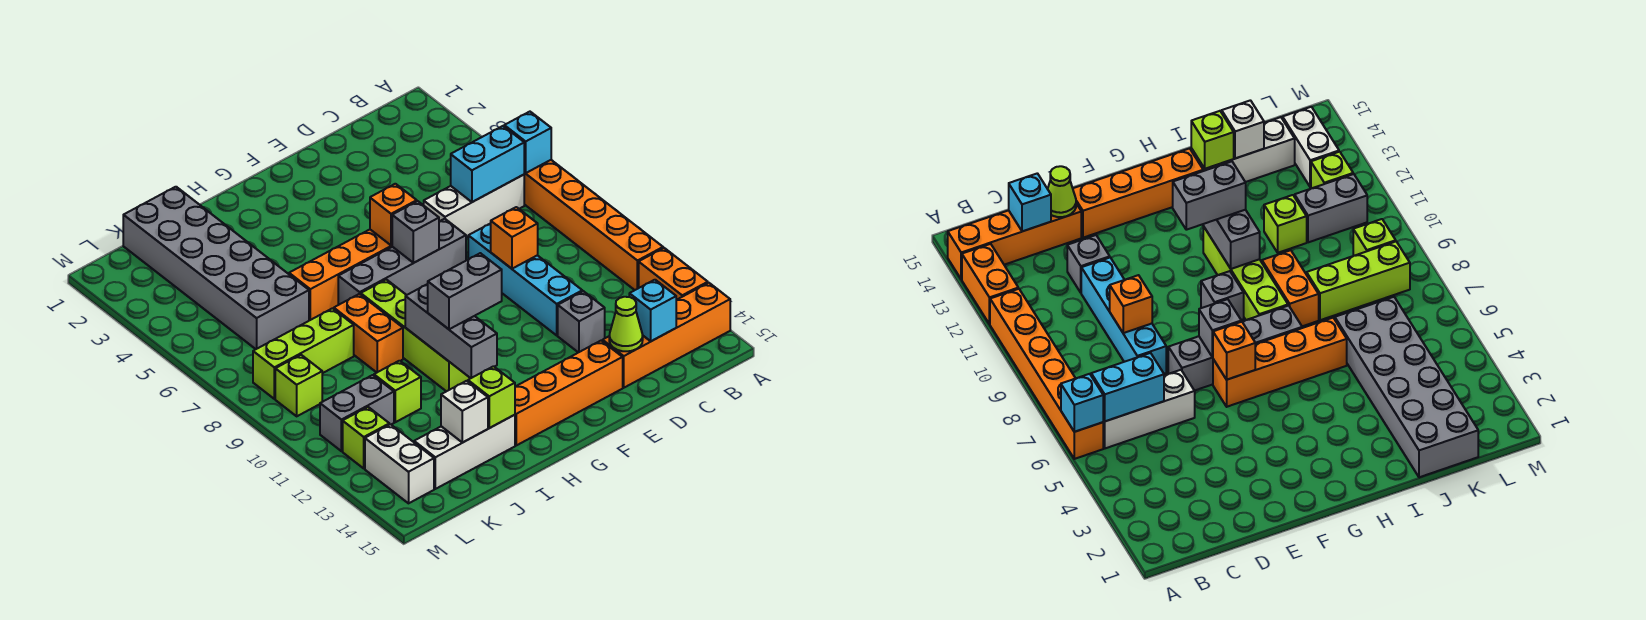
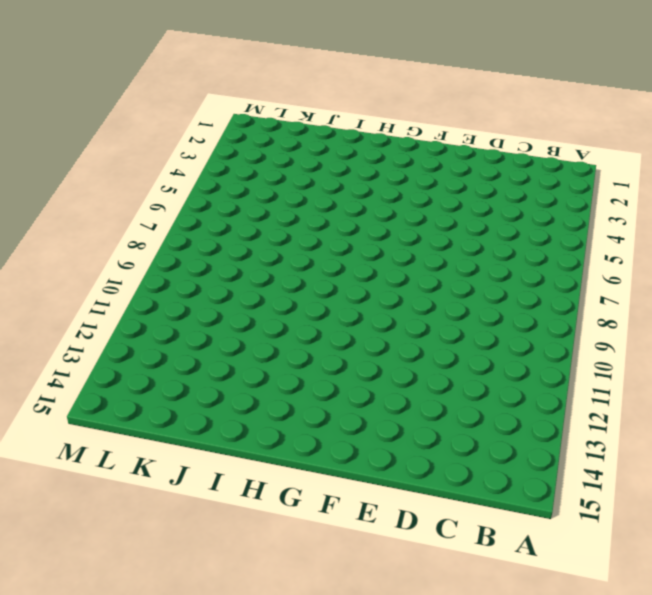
none -> orange 1x6 brick [524,160,663,290]
none -> orange 1x2 brick [639,248,708,300]
none -> orange 1x4 brick [603,283,730,388]
none -> white 1x3 brick [424,175,524,237]

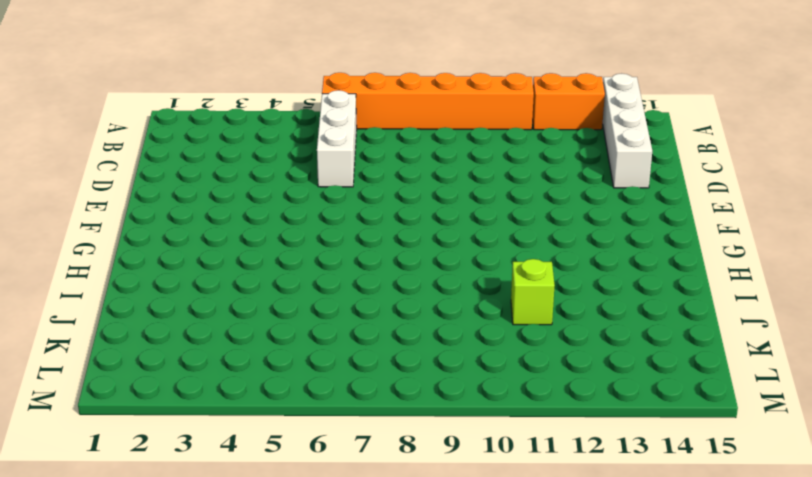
white 1x4 brick [603,74,652,188] -> orange 1x4 brick [603,283,730,388]
none -> cyan 1x4 brick [468,223,582,335]
none -> grey 1x1 brick [558,291,605,353]
none -> grey 1x4 brick [338,219,466,305]
none -> orange 1x4 brick [515,341,623,445]

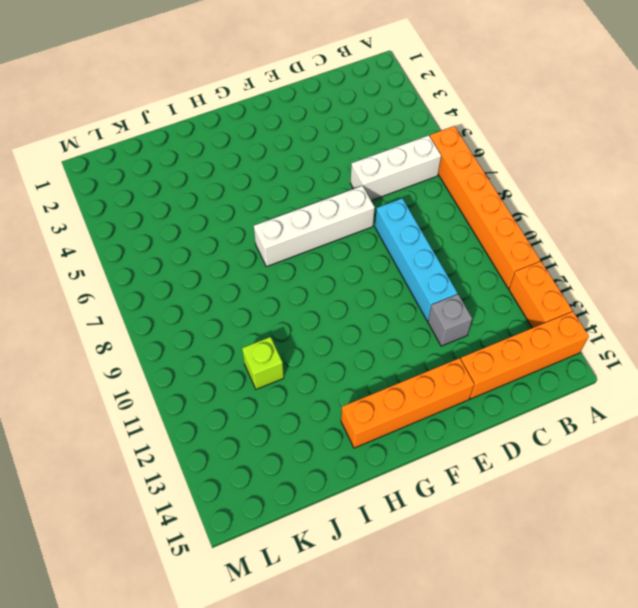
white 1x4 brick [254,186,375,267] -> grey 1x4 brick [338,219,466,305]
none -> orange 1x4 brick [289,230,392,320]
none -> grey 1x1 brick [1201,271,1244,320]
none -> lime 1x4 brick [361,279,470,391]
none -> orange 1x2 brick [334,294,403,372]

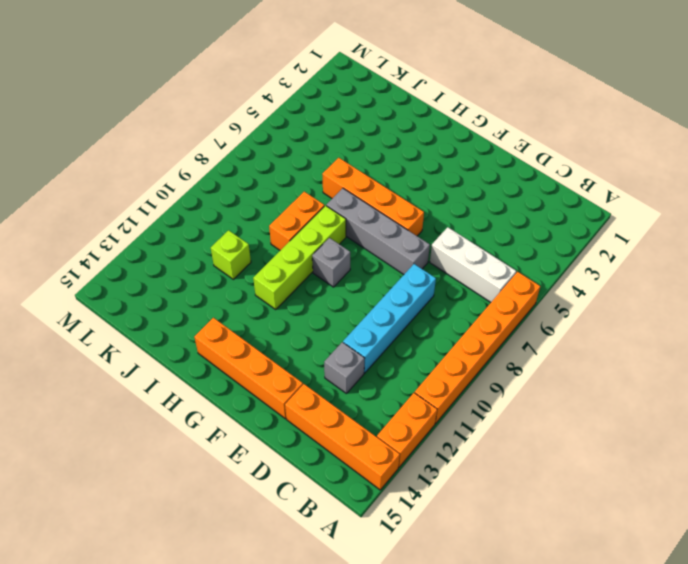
none -> white 1x3 brick [414,415,515,489]
none -> grey 2x6 brick [123,187,309,349]
none -> lime 1x3 brick [253,308,354,399]
none -> grey 1x2 brick [320,375,394,451]

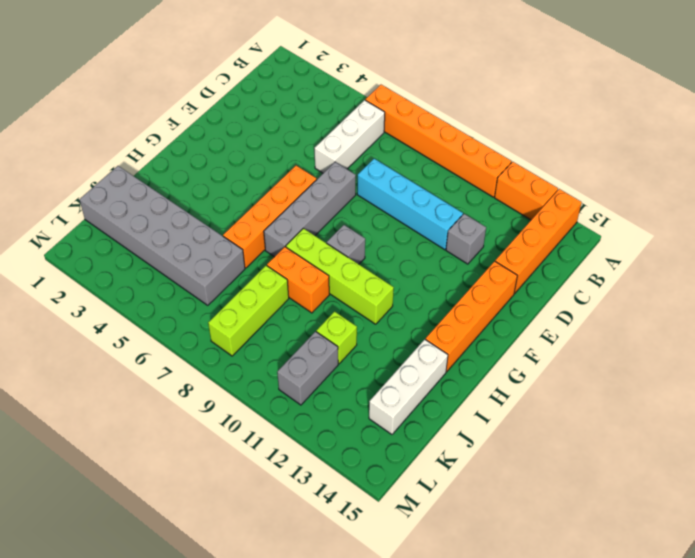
none -> lime 1x1 brick [275,355,322,416]
none -> lime 1x1 brick [343,407,389,468]
none -> white 1x2 brick [365,424,434,503]
none -> cyan 1x1 brick [504,112,551,173]

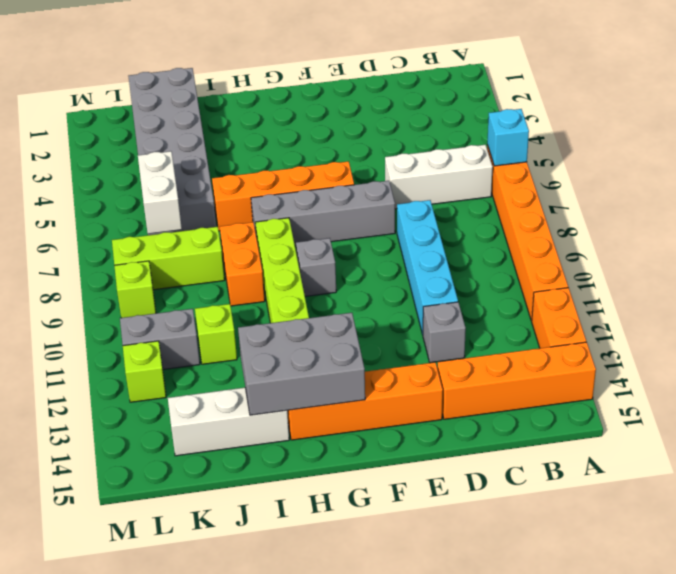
grey 2x3 brick [238,313,365,415] -> lime 1x1 brick [468,366,515,428]
white 1x2 brick [138,151,182,234] -> white 1x2 brick moved to [365,424,434,503]
none -> cyan 1x2 brick [451,126,524,202]
none -> cyan 1x1 brick [629,280,676,341]
none -> orange 1x1 brick [491,207,538,269]
none -> lime 1x1 cone [609,297,643,351]

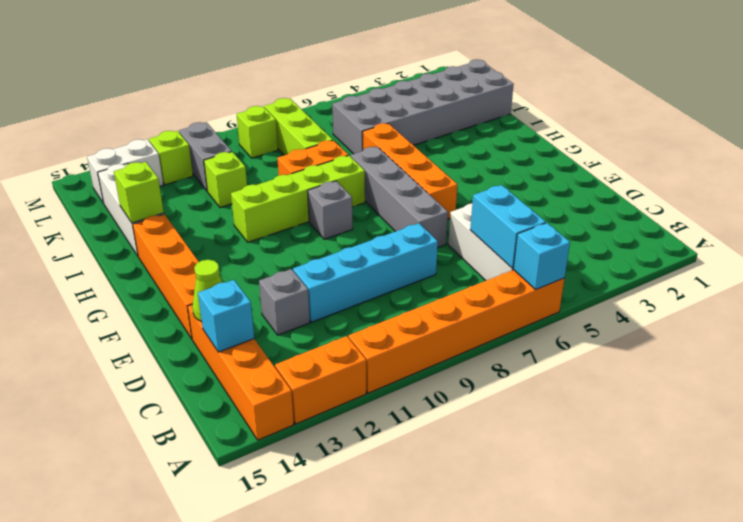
none -> orange 1x1 brick [491,207,538,269]
none -> orange 1x1 brick [370,184,417,246]
none -> grey 1x1 brick [392,201,439,263]
none -> grey 1x3 brick [405,284,497,378]

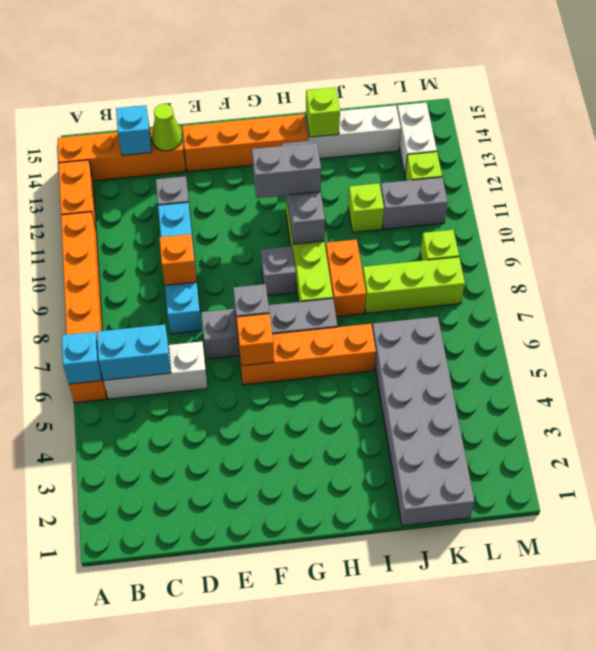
none -> white 1x1 brick [441,381,488,443]

